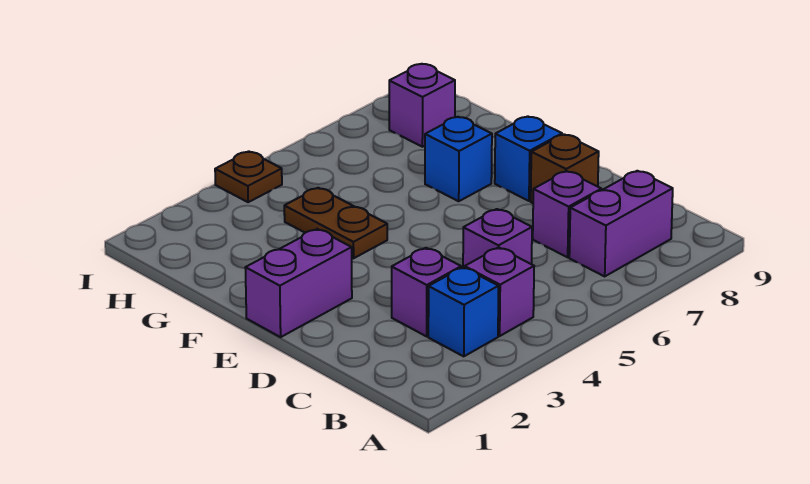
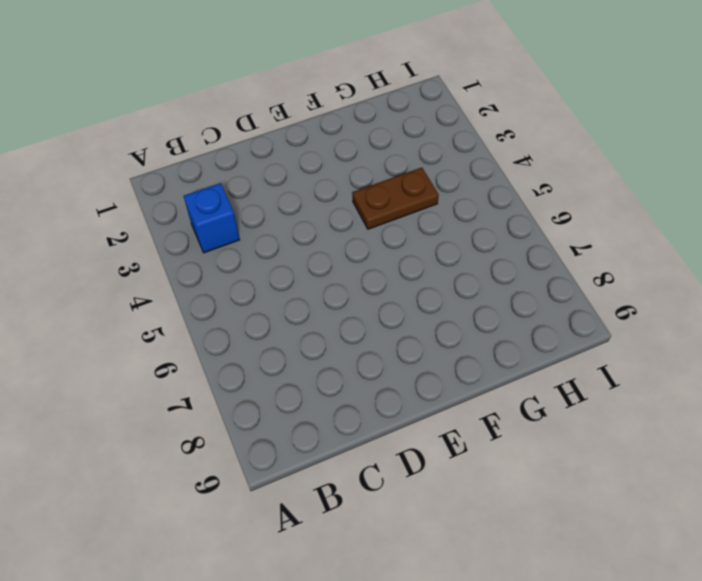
none -> purple 1x1 brick [465,247,534,336]
none -> purple 1x2 brick [569,171,673,276]
none -> purple 1x1 brick [392,248,461,336]

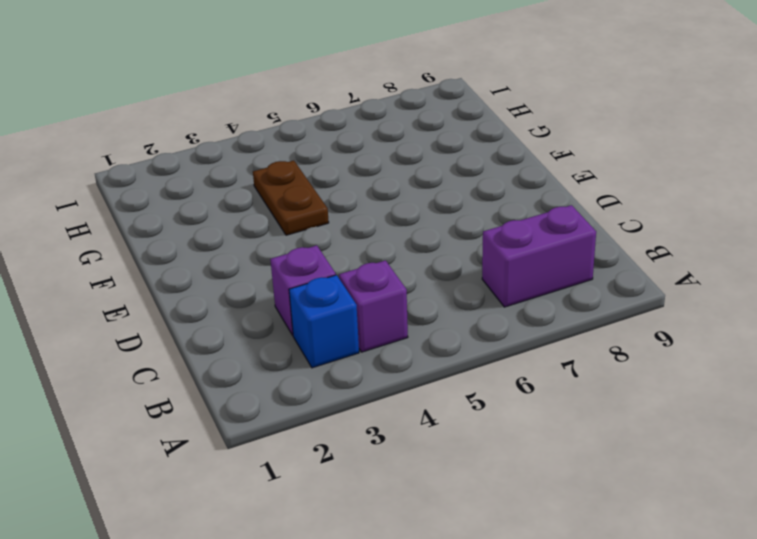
none -> purple 1x1 brick [463,209,532,268]
none -> purple 1x1 brick [533,171,601,257]
none -> brown 1x1 brick [531,134,599,203]

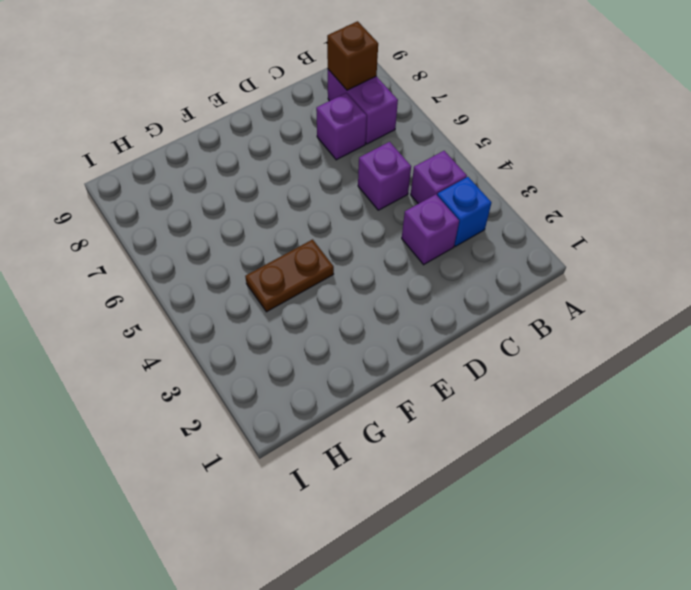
brown 1x1 brick [327,21,378,90] -> brown 1x1 brick moved to [531,134,599,203]
none -> purple 1x2 brick [245,229,352,337]
none -> blue 1x1 brick [495,117,562,201]
none -> blue 1x1 brick [425,117,492,201]

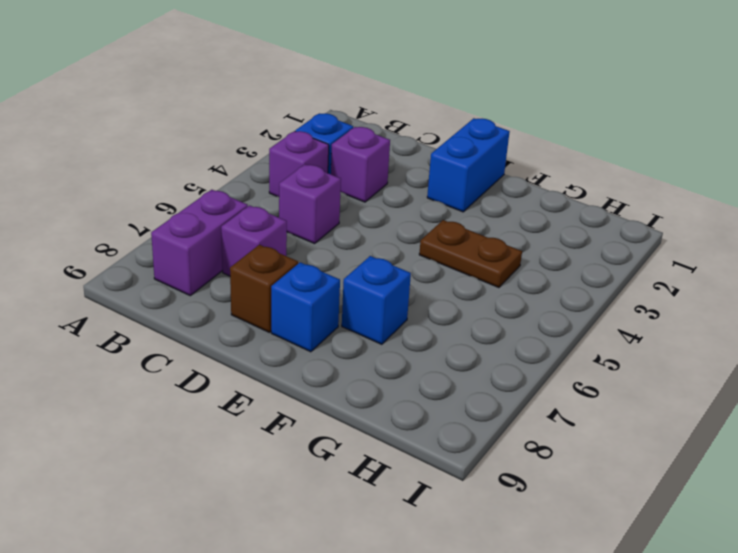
blue 1x2 brick [427,118,510,212] -> purple 1x2 brick [245,229,352,337]
none -> purple 1x1 brick [389,64,455,147]
none -> brown 1x1 plate [215,151,282,202]

